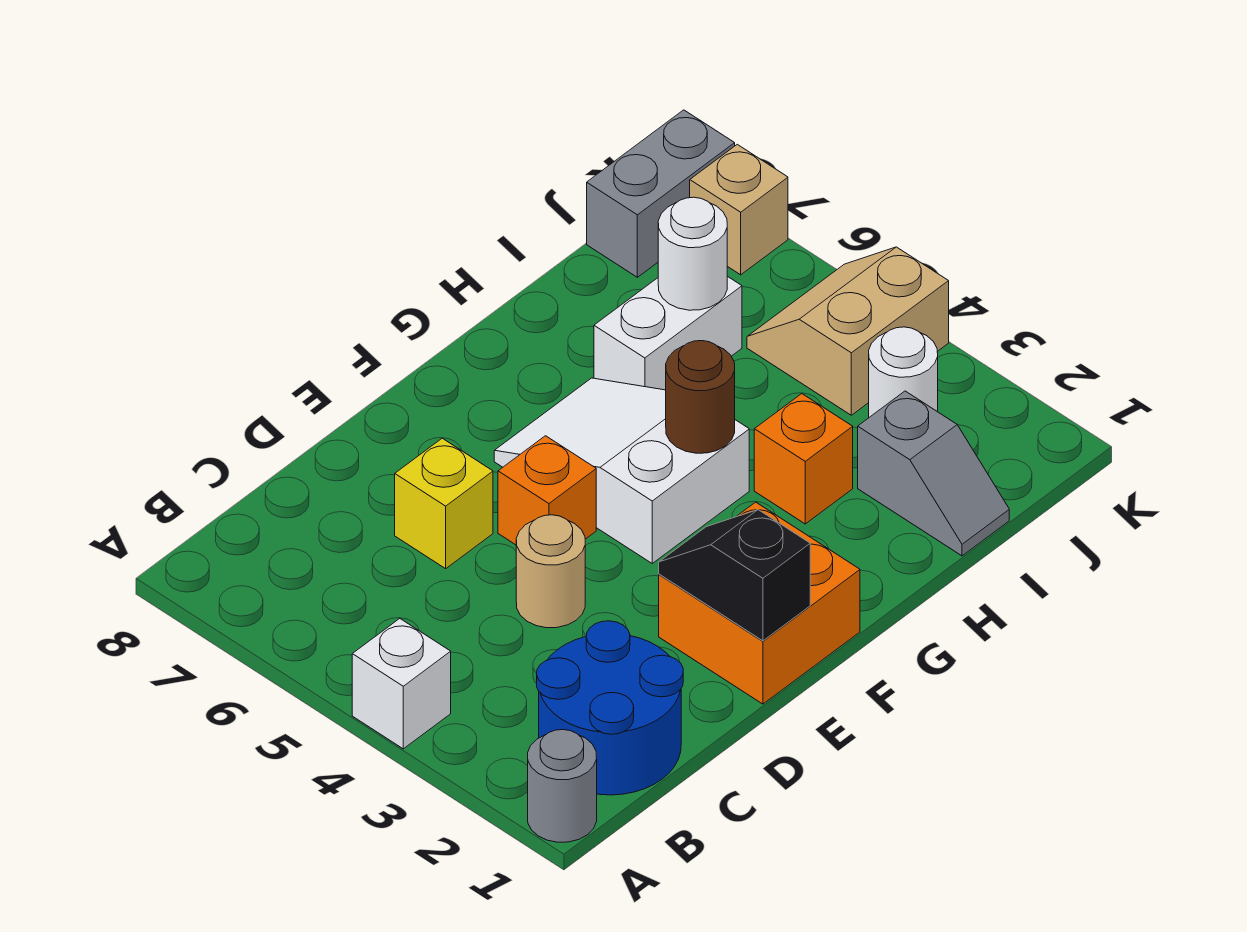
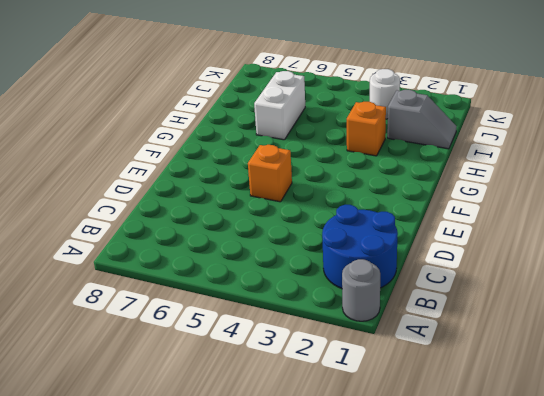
none -> white 1x1 brick [352,619,451,749]
none -> tan 1x1 round brick [516,515,585,628]
none -> yellow 1x1 brick [395,438,493,569]

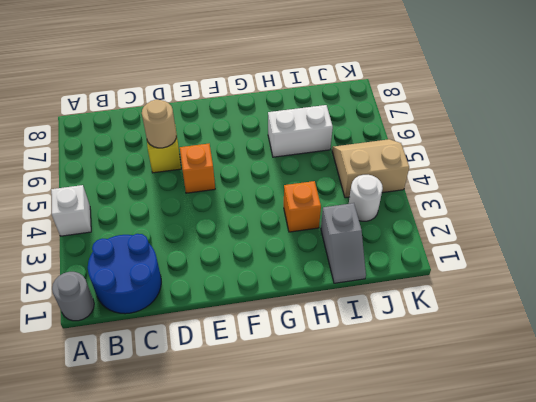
tan 1x1 round brick [142,100,176,148] -> tan 1x1 round brick moved to [516,515,585,628]
none -> orange 2x2 brick [659,502,860,704]
none -> white 2x3 slope [494,378,749,563]
none -> grey 1x2 brick [587,110,735,277]

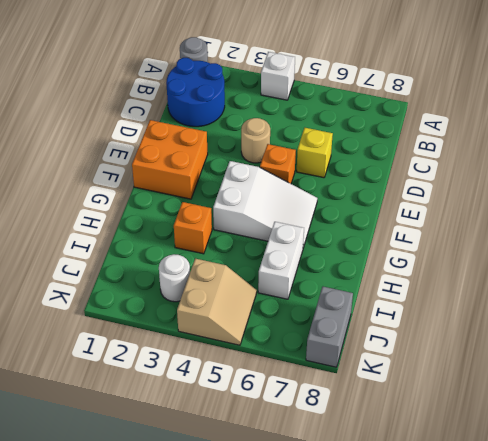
none -> grey 1x2 slope [858,391,1009,556]
none -> tan 1x1 brick [690,144,788,275]
none -> black 1x2 slope [659,510,810,641]

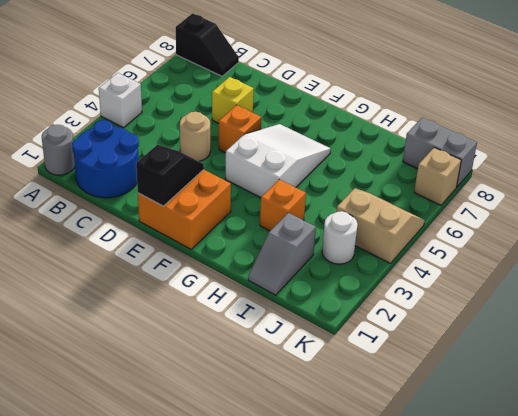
black 1x2 slope [176,13,239,76] -> none
none -> white 1x2 brick [594,276,742,390]
none -> brown 1x1 round brick [666,341,735,453]
none -> white 1x1 round brick [658,197,727,310]

